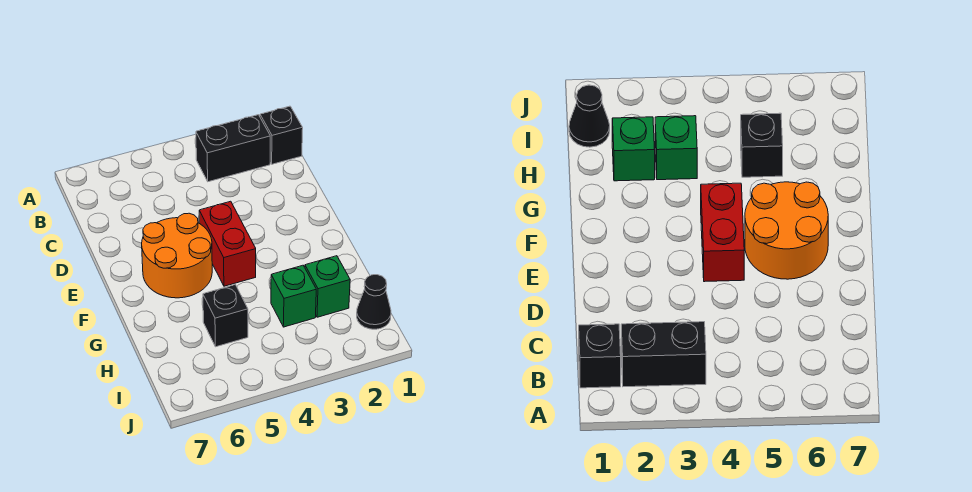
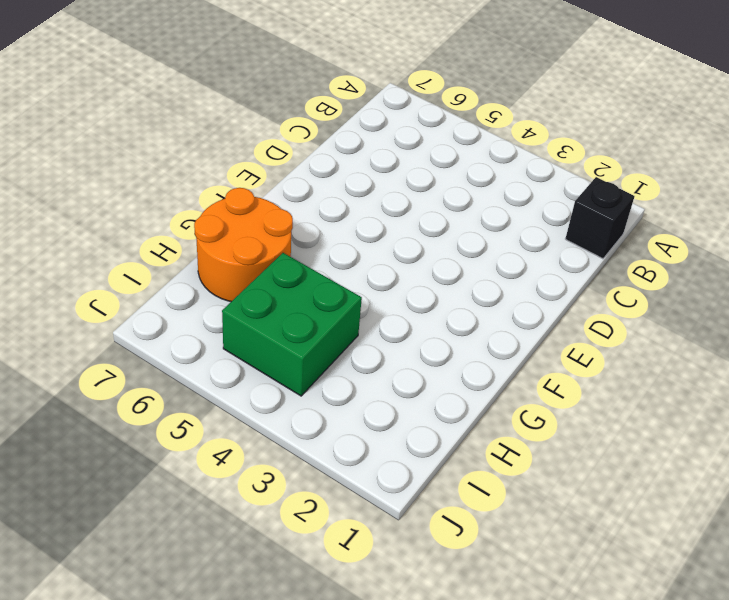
orange 2x2 round brick [194,188,293,302] -> orange 2x2 round brick moved to [142,213,212,298]
green 2x2 brick [222,253,362,396] -> black 1x1 brick [203,285,248,347]
none -> black 1x2 brick [196,115,270,182]
none -> red 1x2 brick [199,201,256,286]

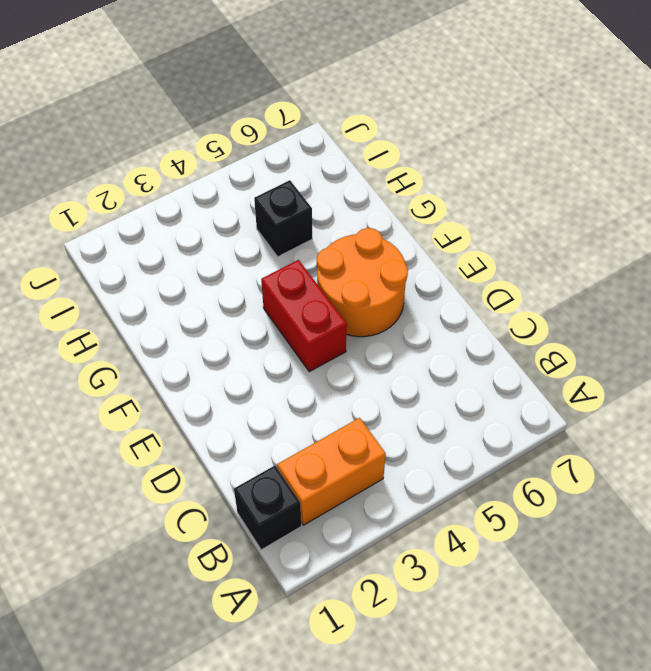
orange 1x2 brick [277,418,386,525] -> black 1x2 brick [196,115,270,182]
none -> green 1x1 brick [305,256,350,317]
none -> green 1x1 brick [271,265,316,327]

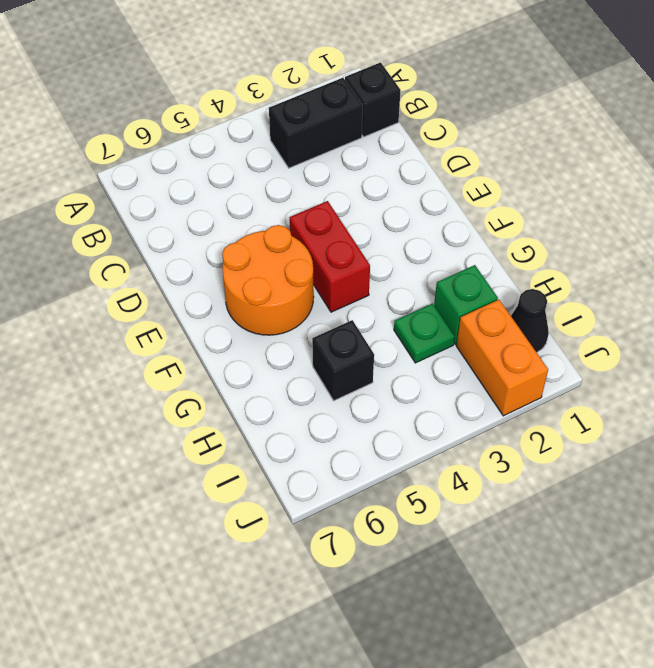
green 1x1 plate [394,303,455,363] -> green 1x1 brick [271,265,316,327]
orange 1x2 brick [457,300,548,416] -> none

